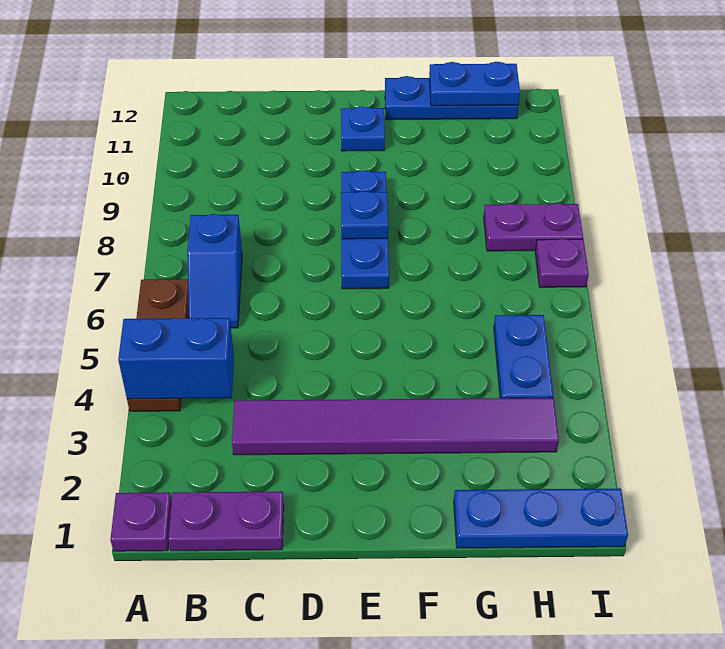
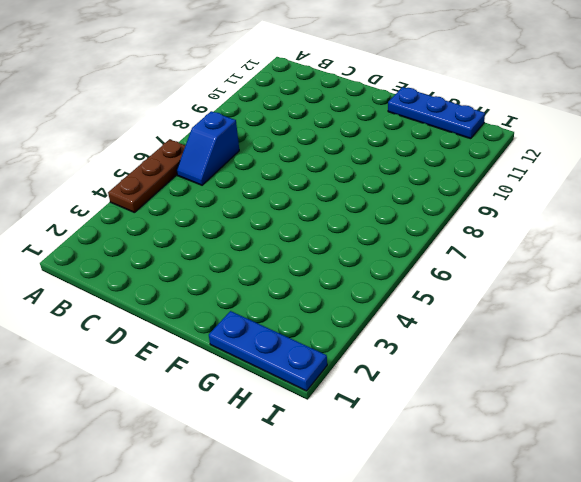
none -> purple 1x1 plate [110,492,172,551]
none -> purple 1x2 plate [168,491,284,551]
none -> purple 1x6 tile [232,398,559,455]

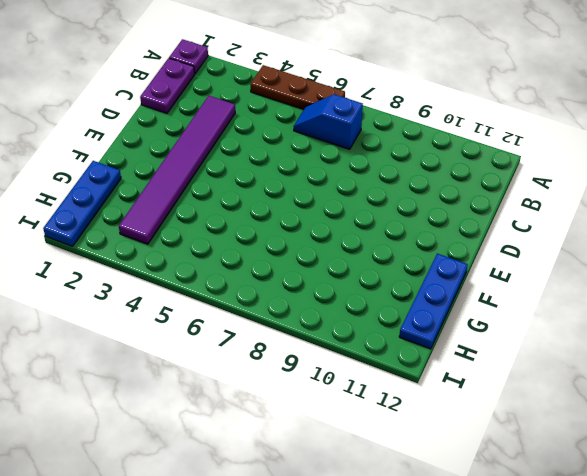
none -> blue 1x3 plate [341,170,389,289]
none -> blue 1x1 plate [341,106,385,151]
none -> blue 1x2 plate [494,315,553,398]

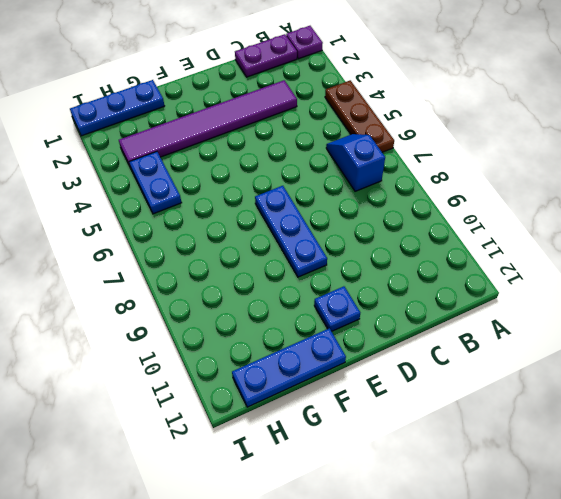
none -> purple 1x2 plate [484,203,583,251]
none -> purple 1x1 plate [535,239,589,287]
none -> blue 1x2 brick [118,318,234,399]

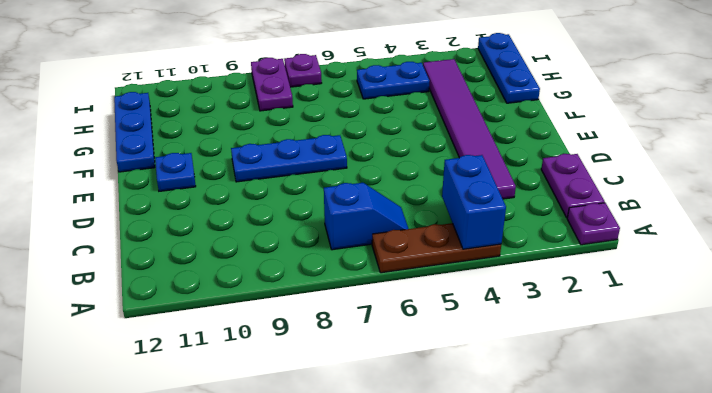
none -> blue 1x1 plate [341,191,388,239]
none -> blue 1x2 plate [429,62,520,106]

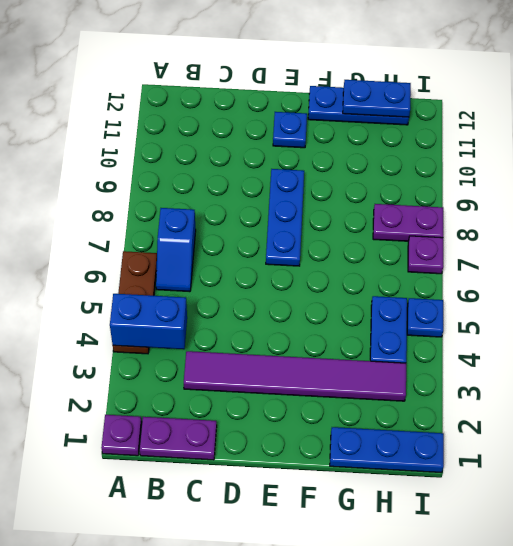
blue 1x1 plate [407,298,443,337] -> blue 1x1 plate moved to [341,191,388,239]

